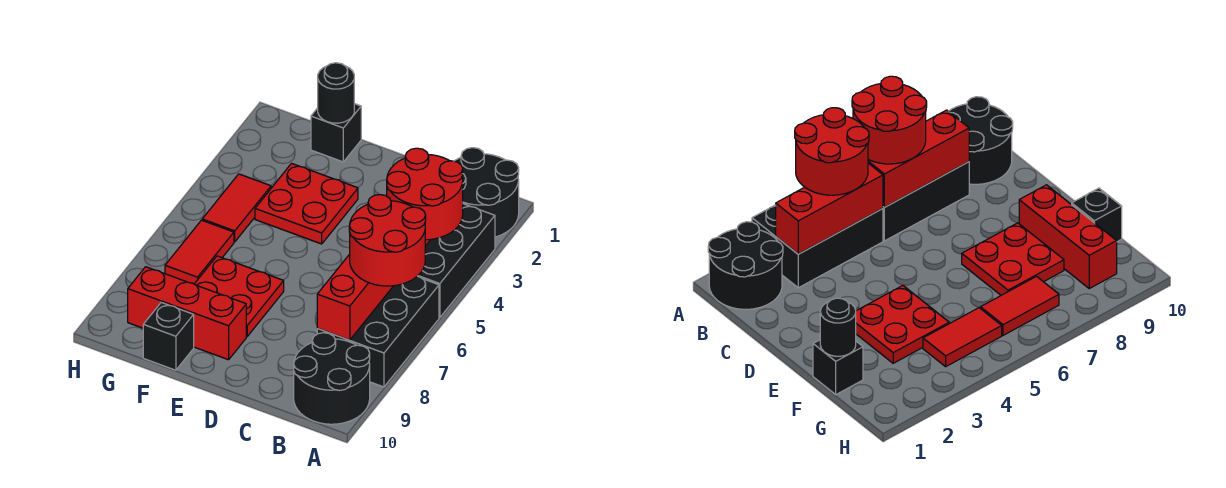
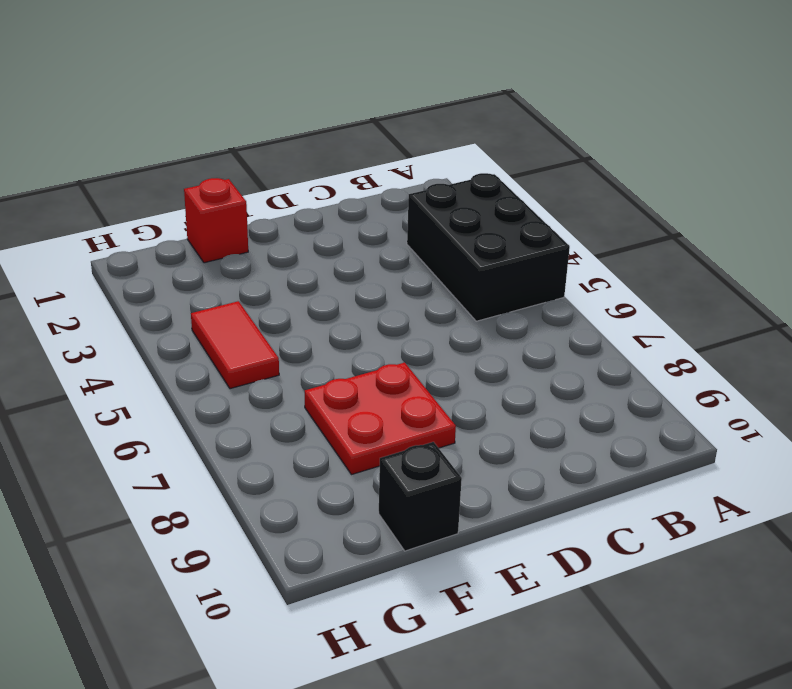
red 1x1 brick [184,178,248,263] -> black 1x1 brick [311,104,361,162]
none -> black 2x2 round brick [455,148,519,237]
none -> black 2x3 brick [317,276,439,387]
none -> black 2x2 round brick [294,333,370,424]

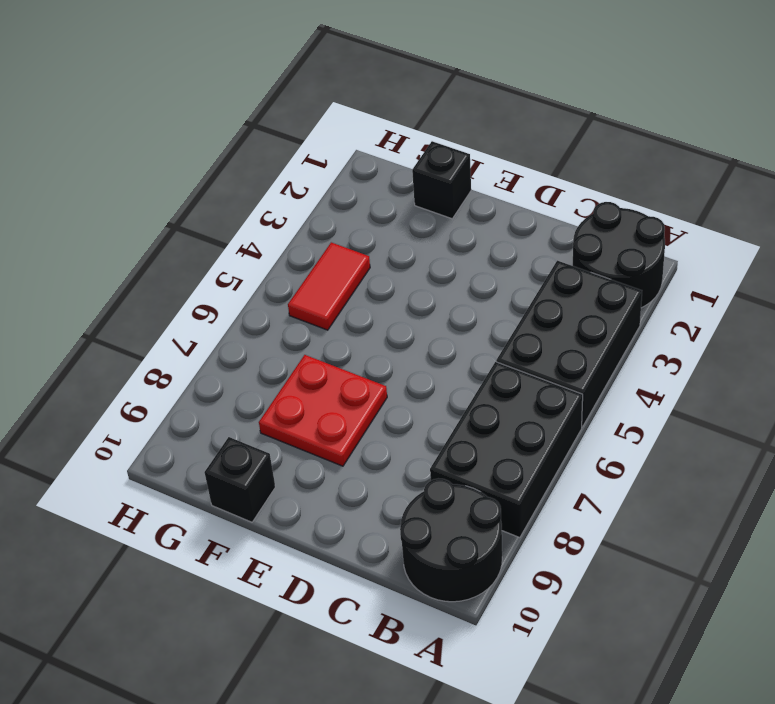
none -> red 2x2 plate [255,163,358,244]
none -> red 1x3 brick [128,267,246,360]
none -> red 1x2 tile [165,220,234,284]

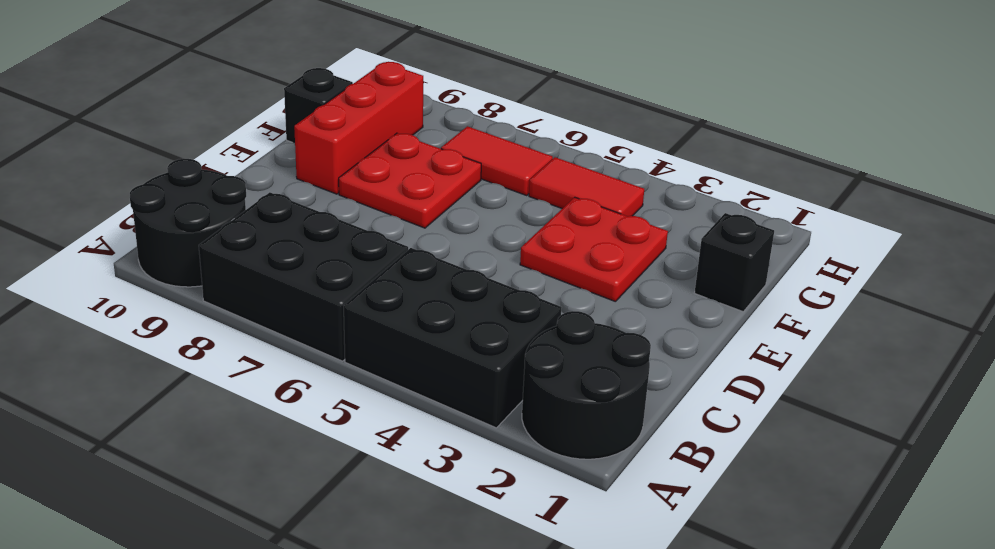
none -> red 1x3 brick [776,163,883,254]
none -> red 1x3 brick [317,254,393,340]
none -> black 1x1 round brick [318,63,354,123]

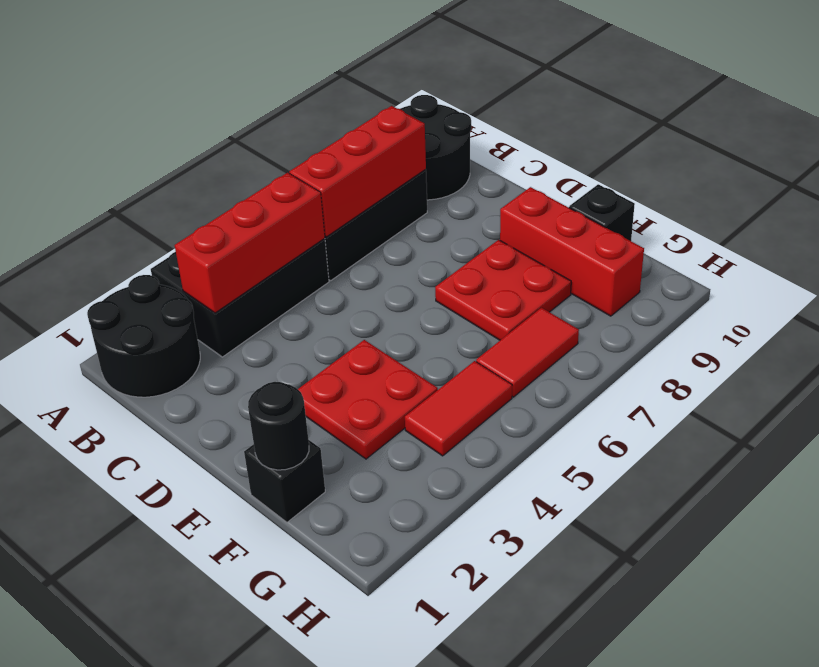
none -> red 2x2 round brick [387,148,463,240]
none -> red 2x2 round brick [349,195,426,286]

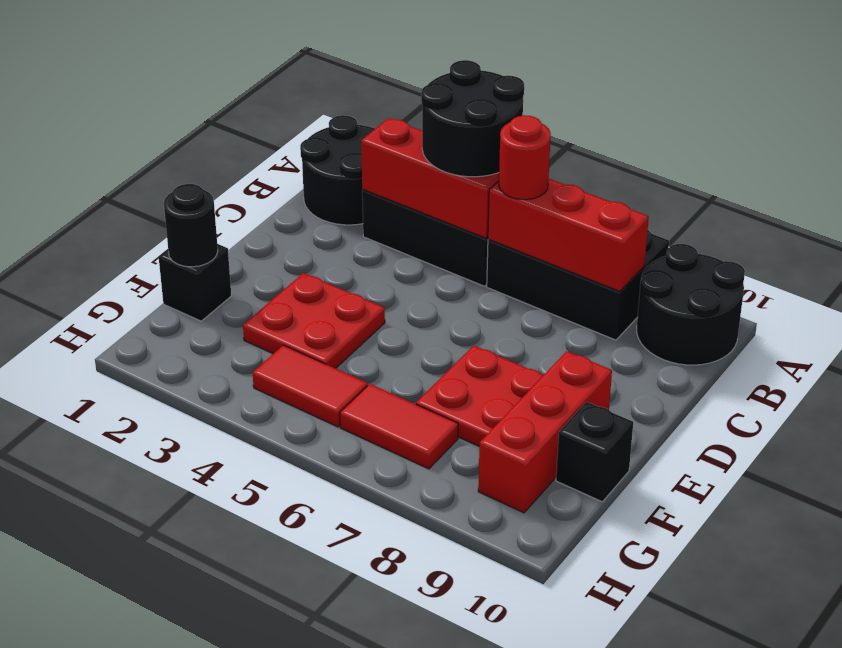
black 2x2 round brick [421,60,524,177] -> red 2x2 round brick [387,148,463,240]
red 1x1 round brick [499,115,551,200] -> red 2x2 round brick [349,195,426,286]

